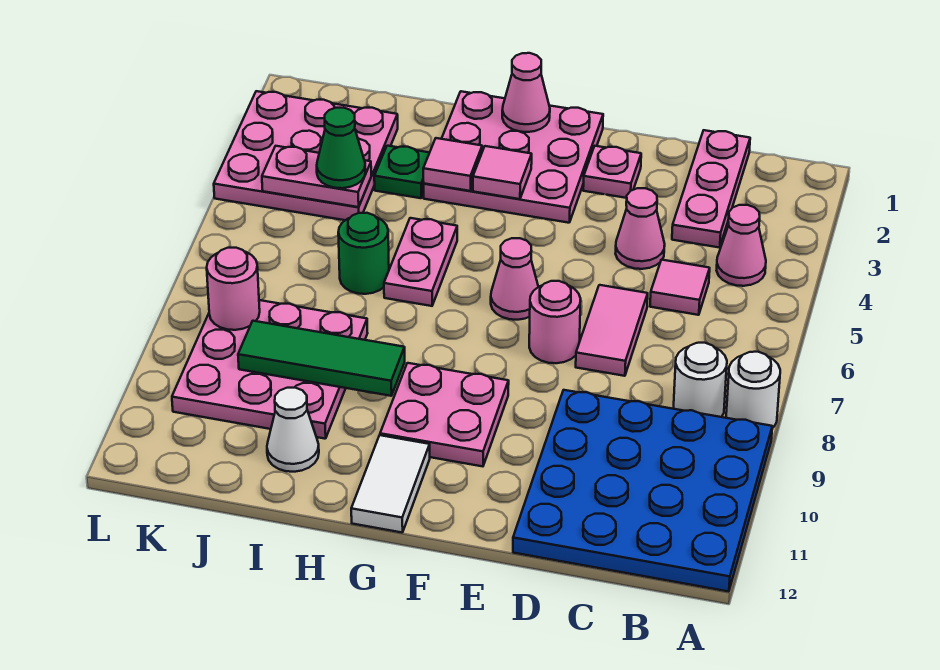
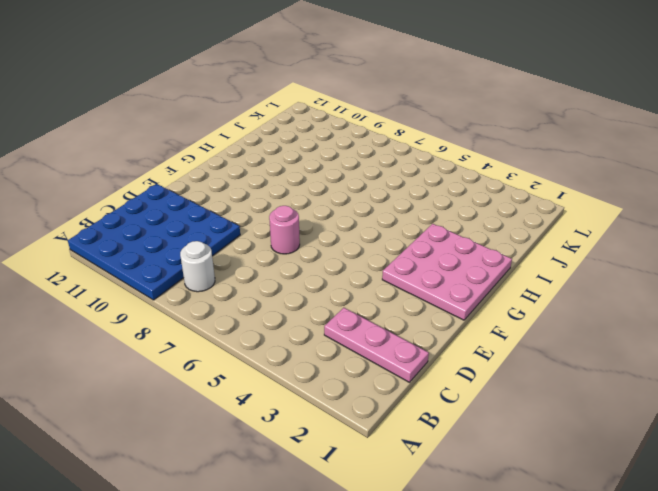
none -> white 1x1 round brick [726,352,780,428]
none -> pink 1x1 cone [717,205,766,286]
none -> pink 1x1 tile [650,260,710,315]

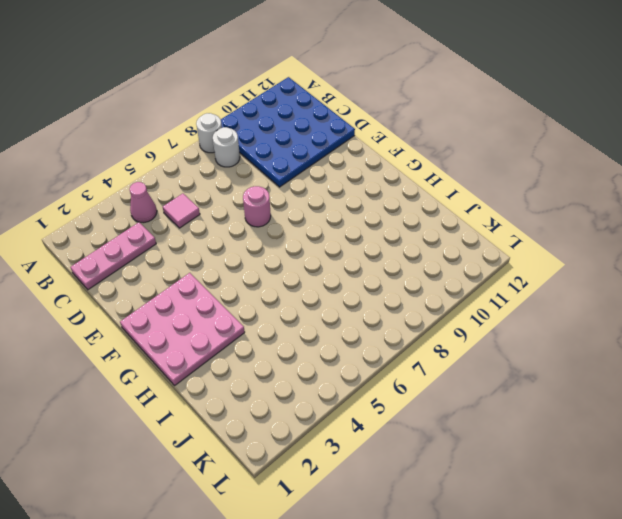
none -> pink 1x1 cone [615,188,665,269]
none -> pink 1x2 tile [576,285,648,376]
none -> pink 1x1 plate [583,146,641,198]

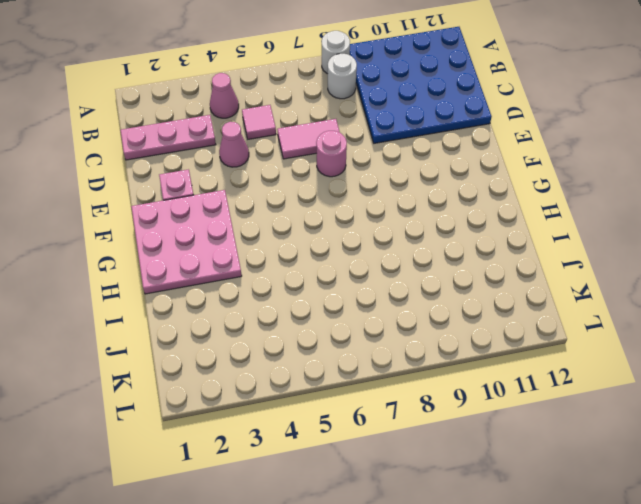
none -> pink 1x1 cone [491,238,538,320]
none -> pink 2x2 plate [380,363,509,466]
none -> white 1x2 tile [351,435,430,533]

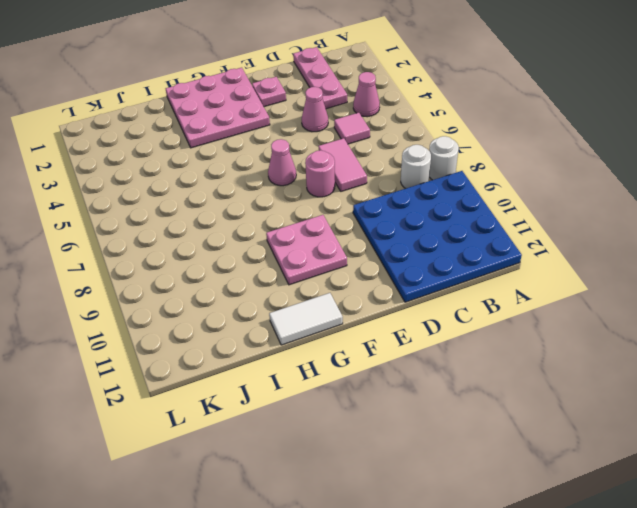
white 1x2 tile [269,293,343,345] -> white 1x2 tile turned to [351,435,430,533]
none -> pink 1x2 plate [384,218,457,306]
none -> green 1x1 plate [374,146,430,198]
none -> green 1x1 round brick [338,213,389,294]

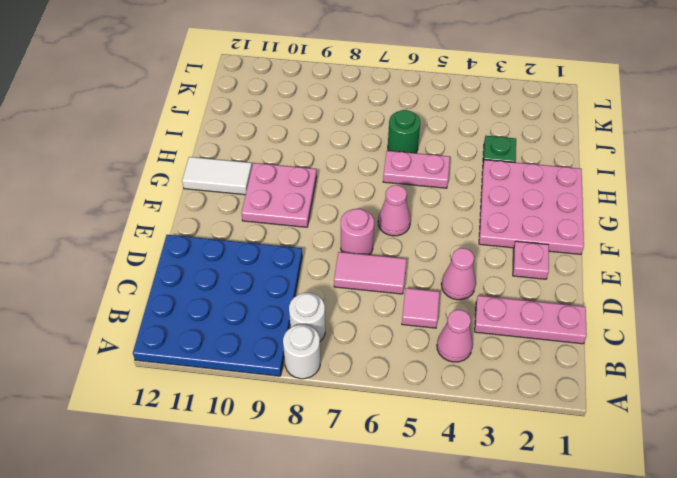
none -> pink 3x3 plate [172,300,368,439]
none -> white 1x1 cone [267,388,319,472]
none -> pink 3x3 plate [214,91,398,220]

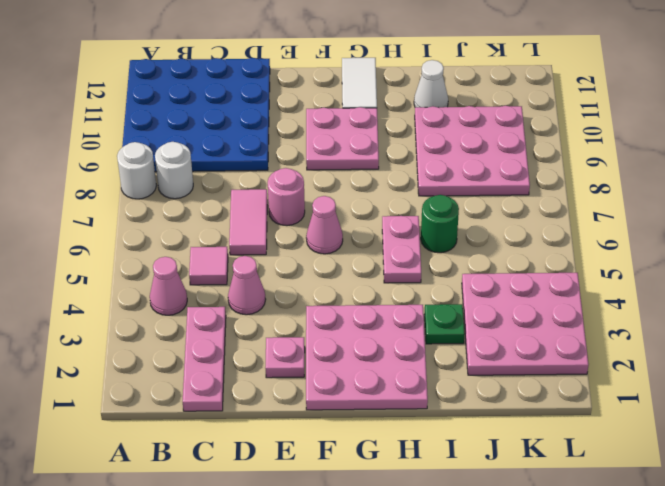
none -> pink 1x1 cone [502,53,550,132]
none -> pink 1x1 tile [473,146,532,199]
none -> pink 1x1 tile [423,138,482,191]

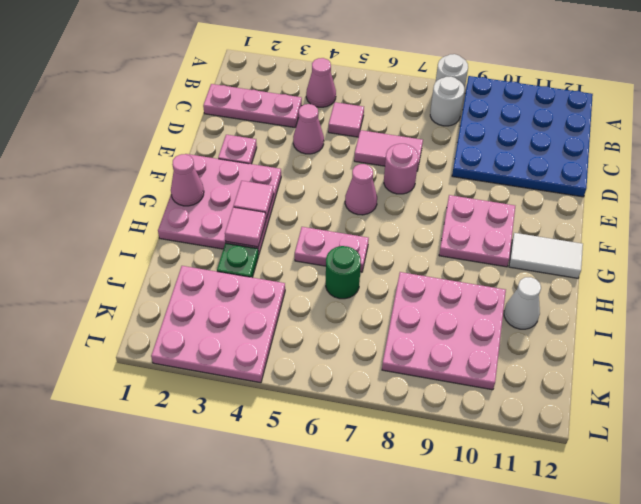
none -> green 1x3 tile [238,321,405,396]
none -> pink 1x2 plate [262,146,371,207]
none -> pink 1x1 round brick [207,248,260,330]

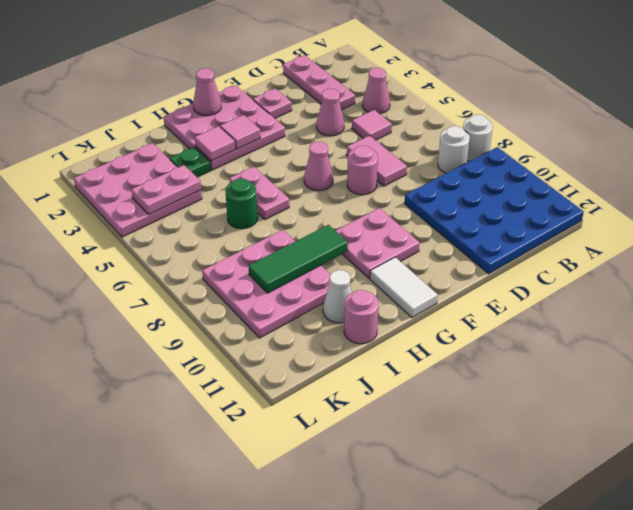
pink 1x1 round brick [344,290,379,344] -> pink 1x1 round brick moved to [207,248,260,330]
none -> green 1x1 cone [317,108,365,188]

